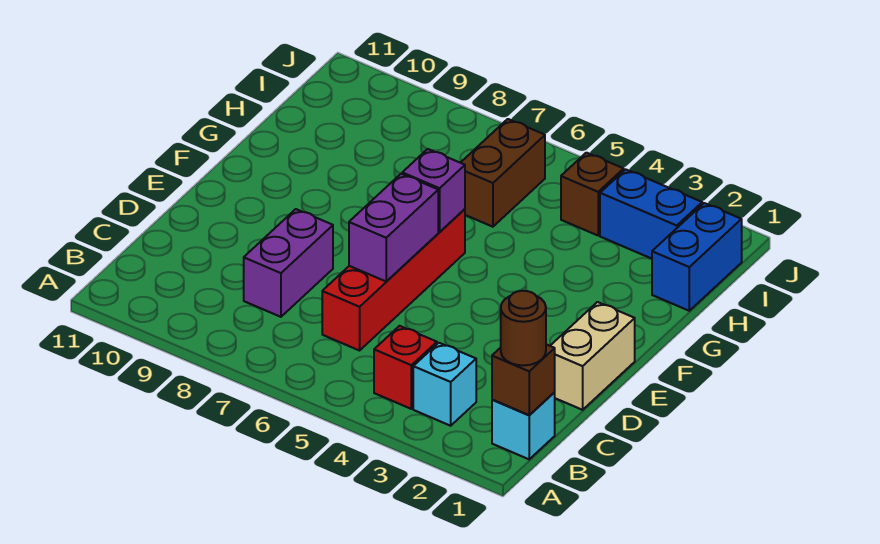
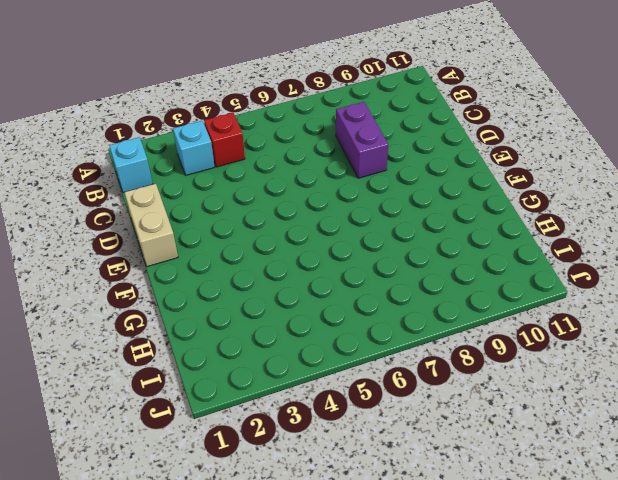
none -> red 1x4 brick [322,209,465,351]
none -> blue 1x2 brick [652,203,742,311]
none -> brown 1x2 brick [461,119,545,227]

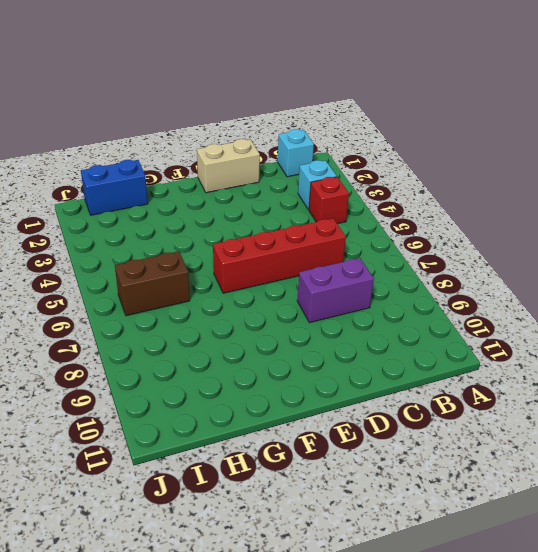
none -> blue 1x2 brick [600,169,702,259]
none -> brown 1x1 brick [561,153,624,235]
none -> brown 1x1 brick [492,344,555,415]

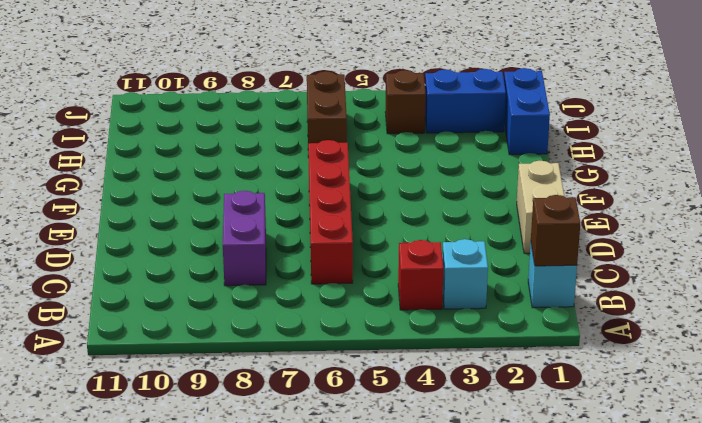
none -> purple 1x2 brick [349,174,438,282]
none -> purple 1x1 brick [402,149,465,232]
none -> brown 1x1 round brick [501,291,546,365]

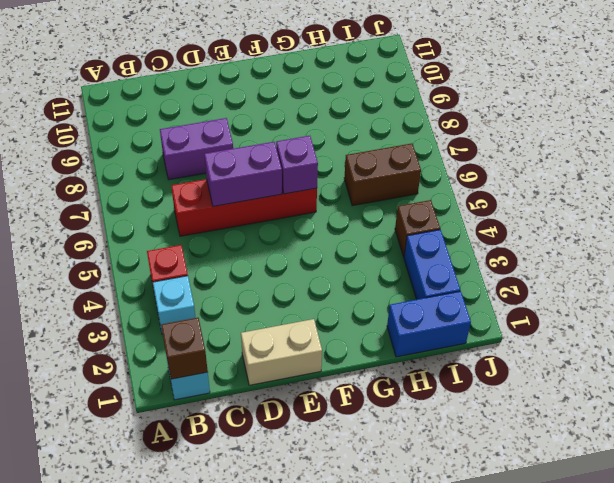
none -> brown 1x1 round brick [501,291,546,365]

